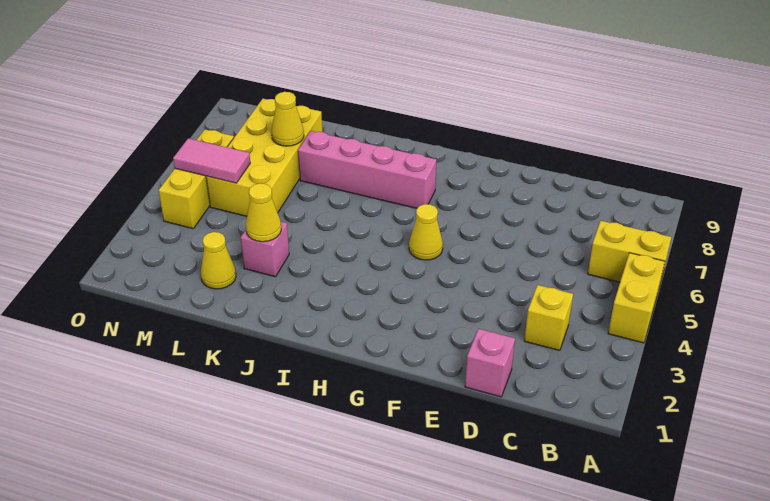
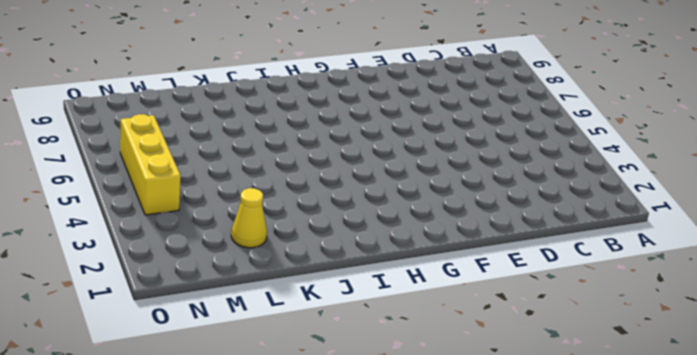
none -> yellow 1x2 brick [608,253,665,343]
none -> yellow 1x2 brick [588,221,671,283]
none -> yellow 1x1 brick [524,285,573,351]

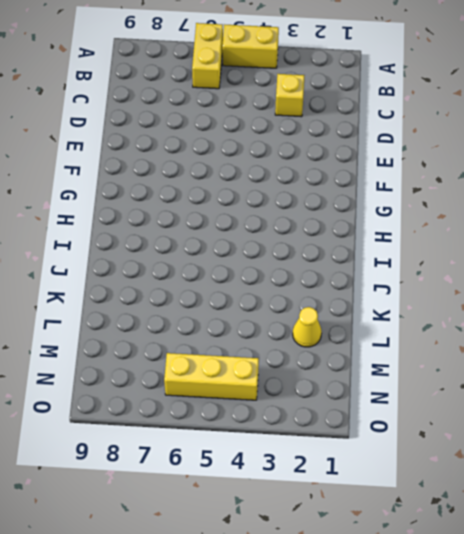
none -> pink 1x1 brick [465,329,515,397]
none -> yellow 1x1 cone [409,204,443,260]
none -> pink 1x4 brick [298,131,436,208]

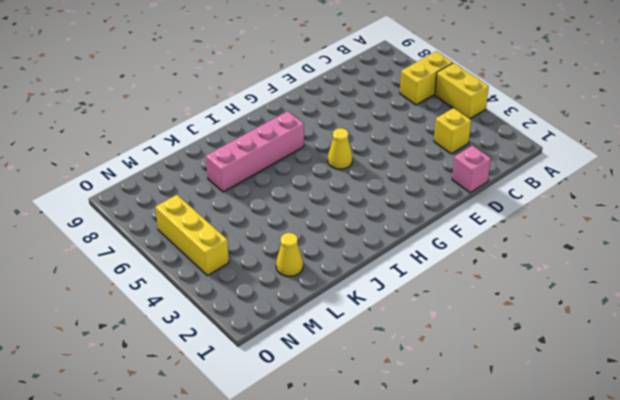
none -> pink 1x1 brick [241,222,289,277]
none -> yellow 2x4 brick [206,99,322,216]
none -> yellow 1x1 cone [246,183,281,242]

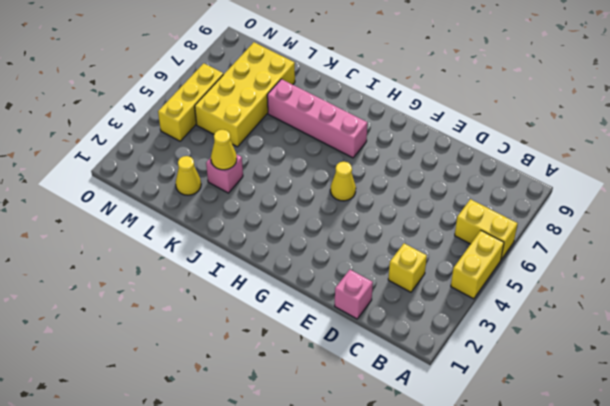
none -> yellow 1x1 cone [271,92,304,146]
none -> pink 1x2 tile [173,138,250,183]

